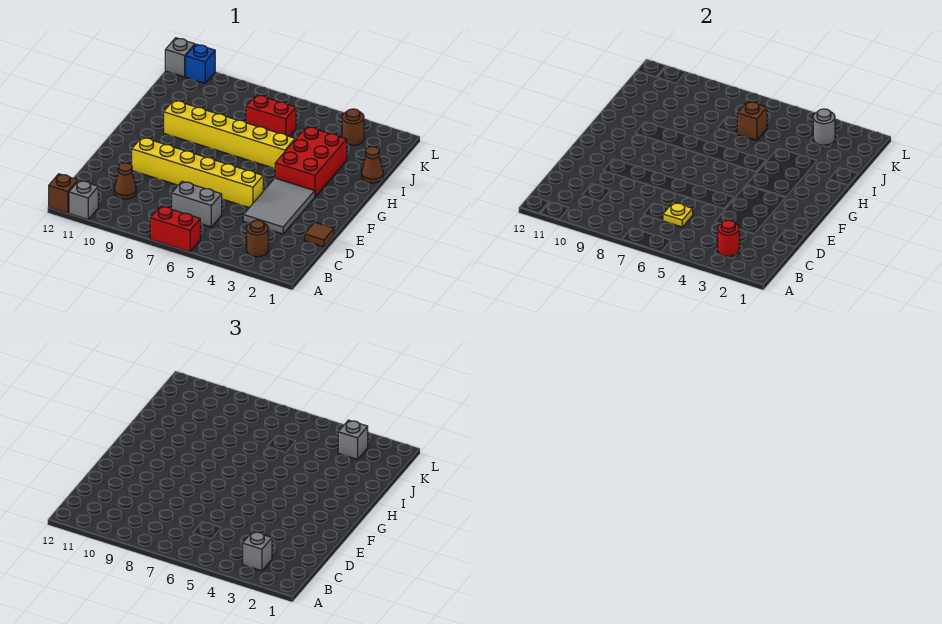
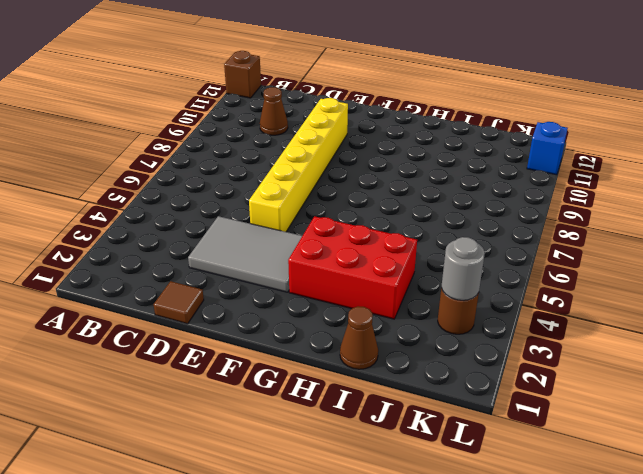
none -> red 1x2 brick [150,206,200,252]
none -> grey 1x1 brick [69,180,98,220]
none -> brown 1x1 round brick [247,220,268,257]

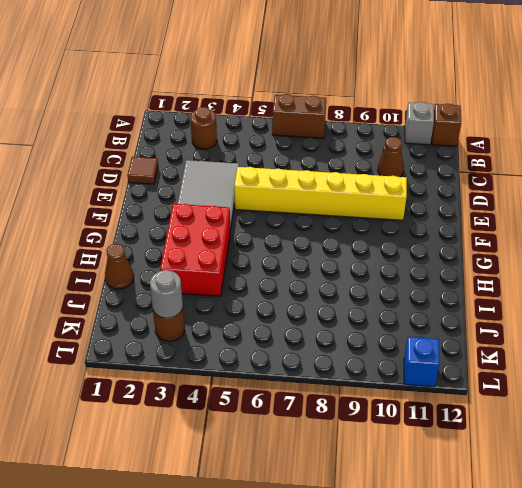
brown 1x2 brick [272,94,326,138] -> red 1x2 brick [150,206,200,252]
none -> grey 1x2 brick [172,181,222,227]
none -> yellow 1x6 brick [164,100,295,169]
none -> red 1x2 brick [246,95,296,136]

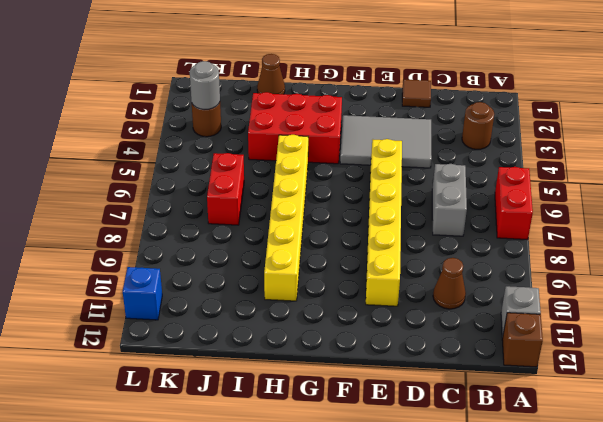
none -> grey 1x1 brick [165,38,195,77]
none -> red 1x1 round brick [718,220,739,256]
none -> yellow 1x1 plate [663,202,693,227]

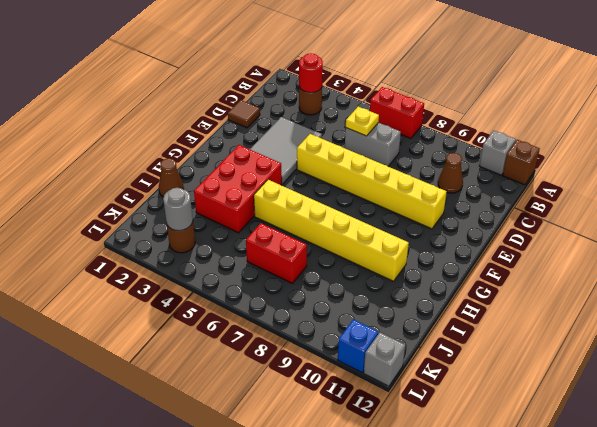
none -> brown 1x1 brick [737,101,767,141]
none -> grey 1x1 brick [243,532,272,571]
none -> grey 1x1 brick [338,420,368,460]

